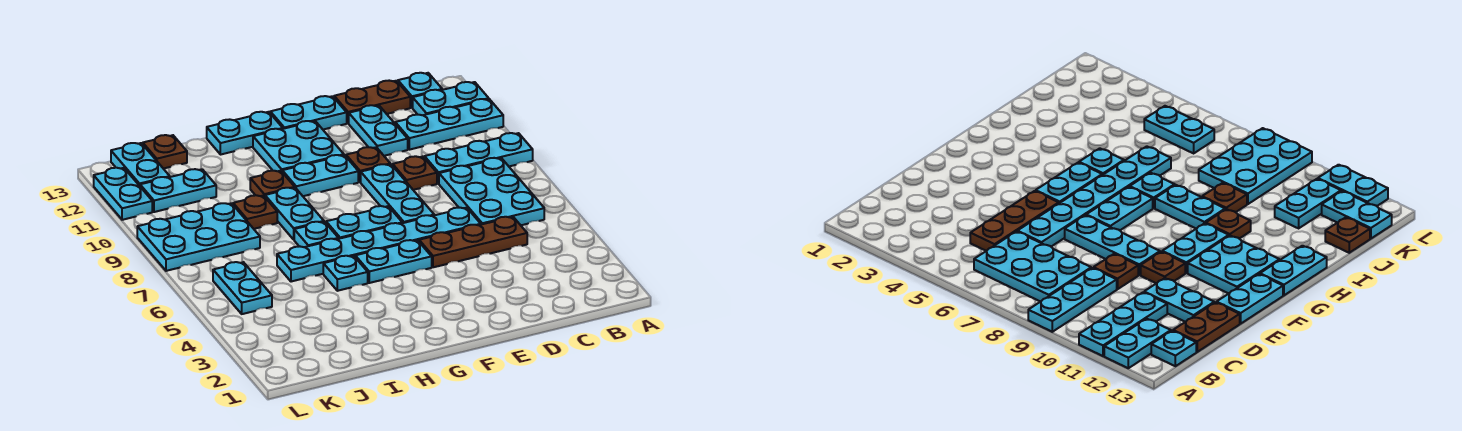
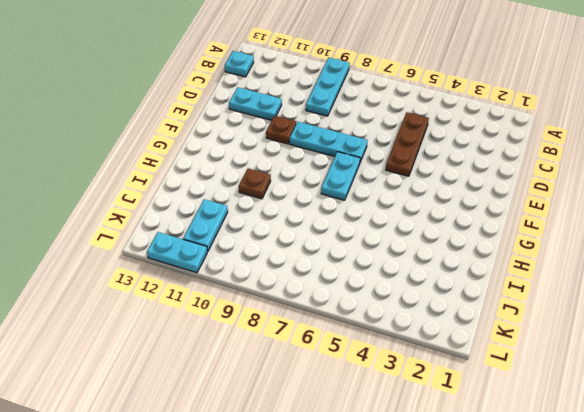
none -> cyan 1x3 plate [395,99,503,150]
none -> cyan 1x2 plate [413,82,489,115]
none -> cyan 2x3 plate [439,158,544,225]

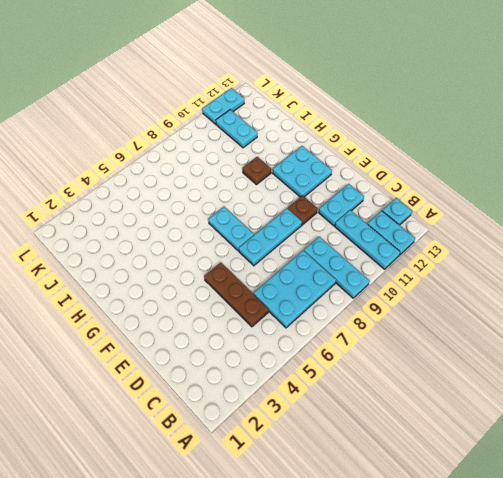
none -> brown 1x2 plate [334,81,410,123]
none -> cyan 1x6 plate [277,208,481,282]
none -> brown 1x1 plate [393,156,437,190]

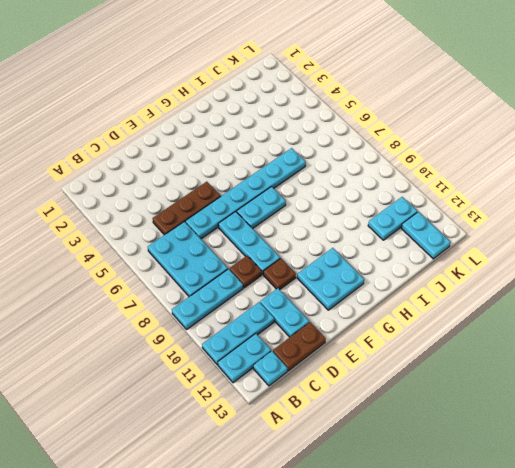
none -> cyan 1x2 plate [270,96,347,130]
none -> cyan 1x2 plate [355,240,432,283]
none -> cyan 1x2 plate [282,155,358,196]

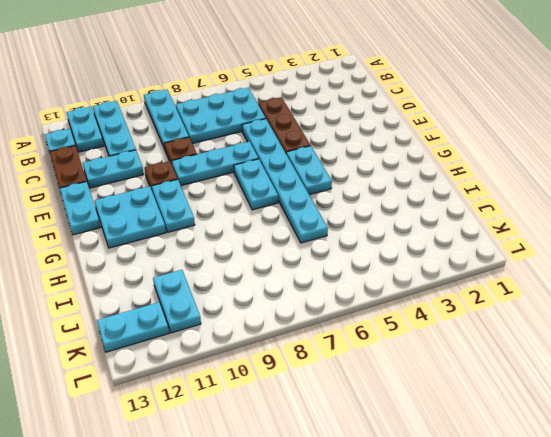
none -> cyan 1x2 plate [207,112,283,155]
none -> cyan 1x1 plate [323,256,368,291]
none -> cyan 1x1 plate [294,222,338,247]

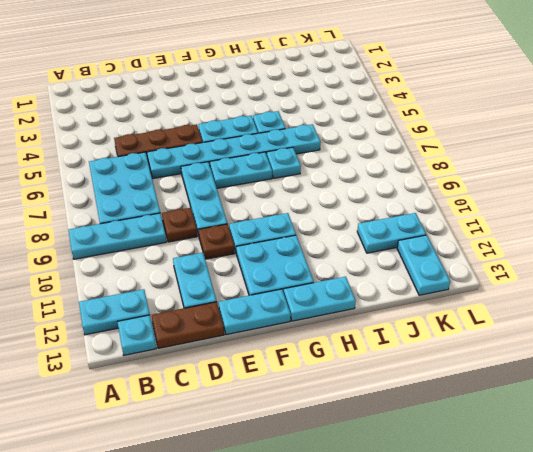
none -> cyan 1x3 plate [395,99,503,150]
none -> cyan 1x2 plate [265,188,324,239]
none -> brown 1x1 plate [250,171,295,197]

